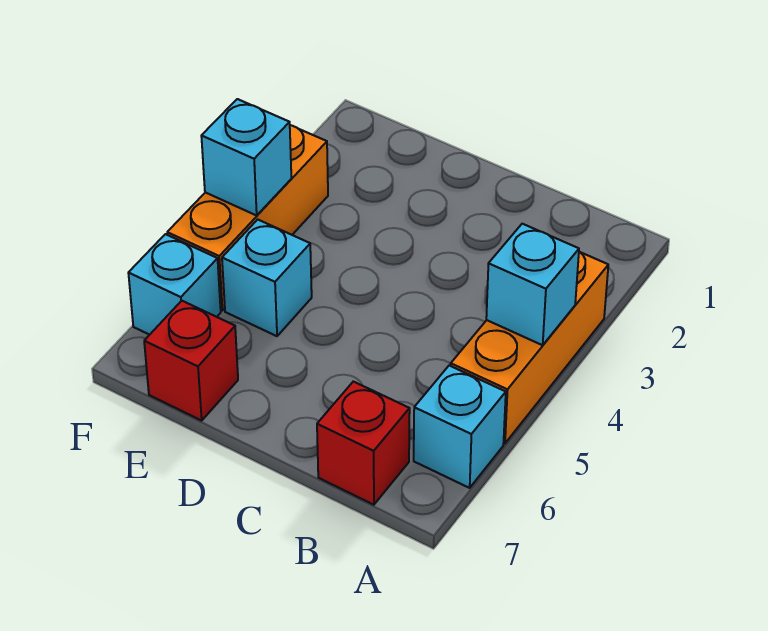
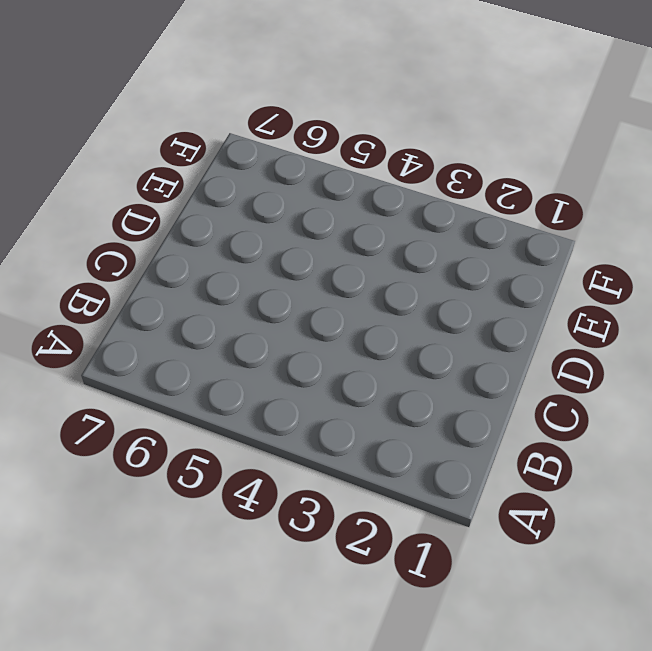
none -> orange 1x3 brick [451,252,608,443]
none -> cyan 1x1 brick [414,366,506,488]

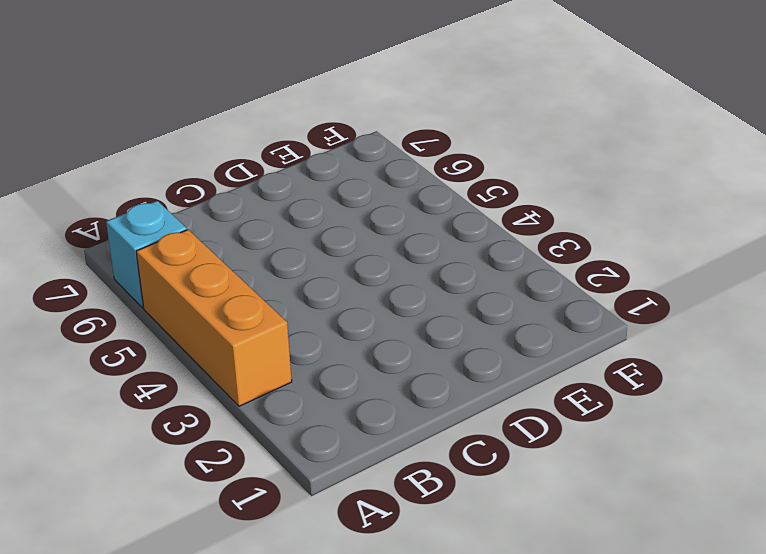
none -> red 1x1 brick [317,382,410,505]
none -> cyan 1x1 brick [222,220,312,336]

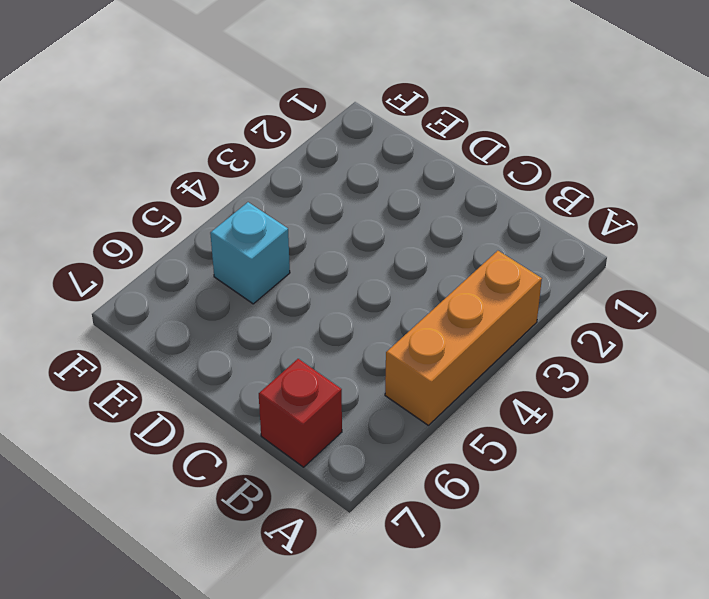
none -> cyan 1x1 brick [414,366,506,488]
none -> red 1x1 brick [144,301,238,421]

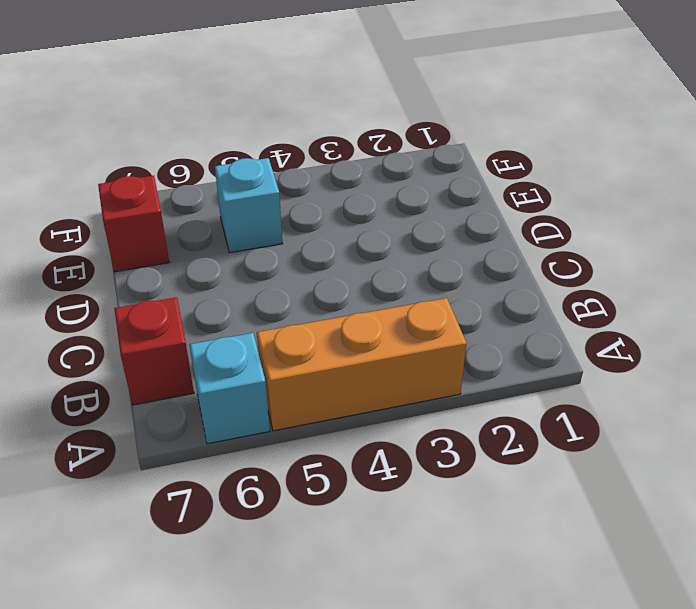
none -> orange 1x3 brick [167,125,328,310]
none -> cyan 1x1 brick [128,234,221,335]

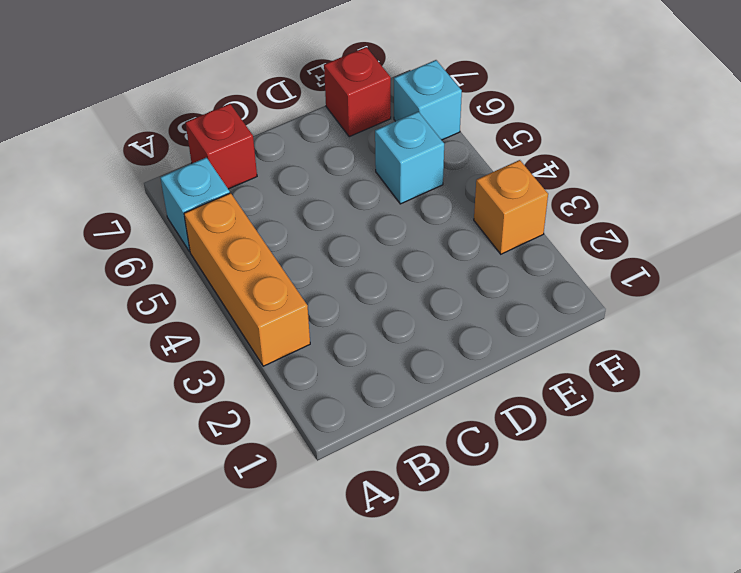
orange 1x1 brick [474,160,548,254] -> orange 1x3 brick [167,125,328,310]
none -> cyan 1x1 brick [486,224,579,345]
none -> cyan 1x1 brick [201,99,291,215]

